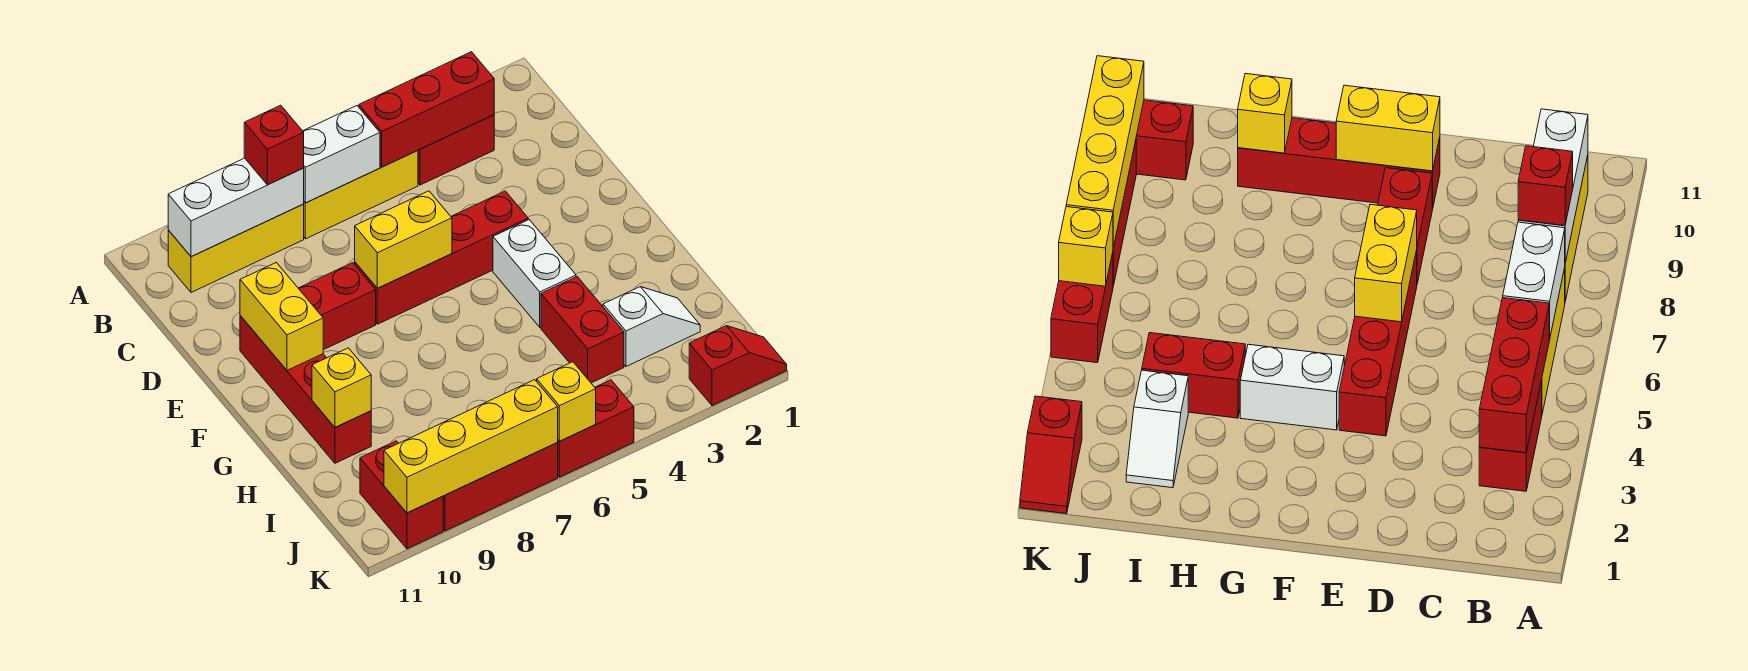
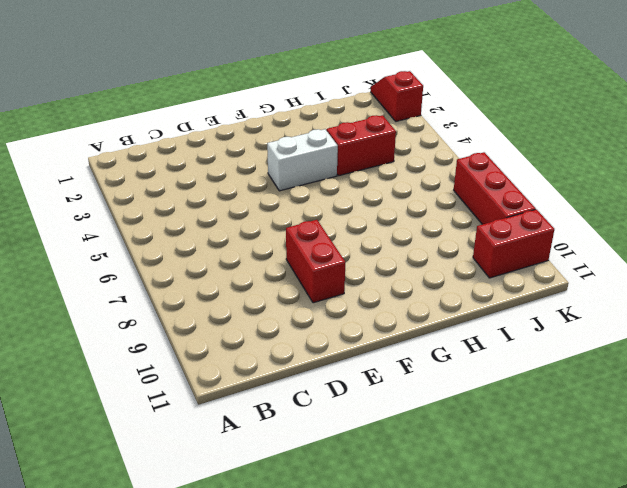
none -> red 1x2 brick [418,115,494,185]
none -> yellow 1x3 brick [304,151,418,239]
none -> yellow 1x3 brick [168,204,304,292]

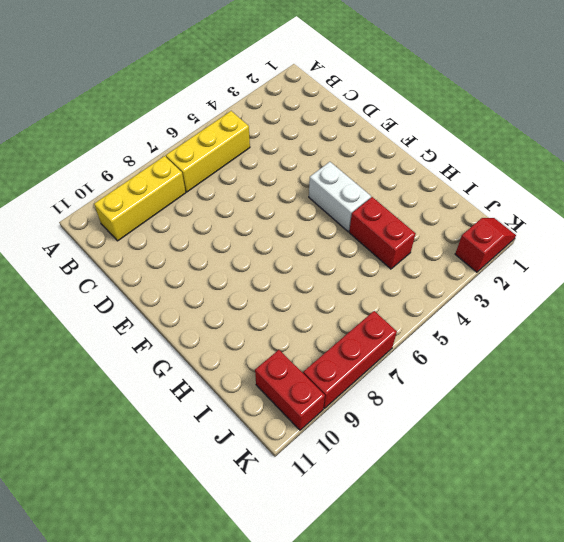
none -> red 1x2 brick [418,115,494,185]
none -> red 1x4 brick [355,191,528,324]
none -> red 1x2 brick [298,263,376,350]

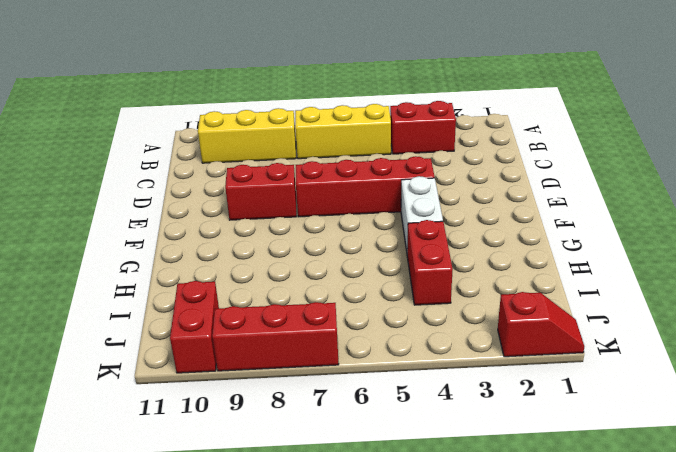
none -> red 1x4 brick [240,316,371,463]
none -> white 1x2 slope [603,287,700,366]
none -> red 1x2 brick [558,380,634,477]

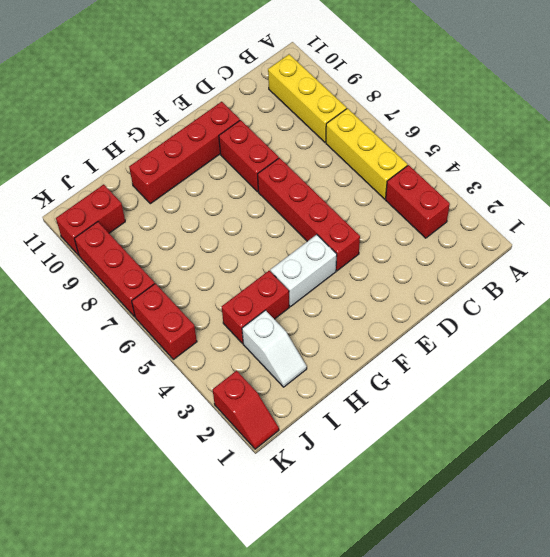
none -> red 1x3 brick [359,52,494,167]
none -> white 1x2 brick [303,106,380,203]
none -> white 1x3 brick [168,158,304,256]

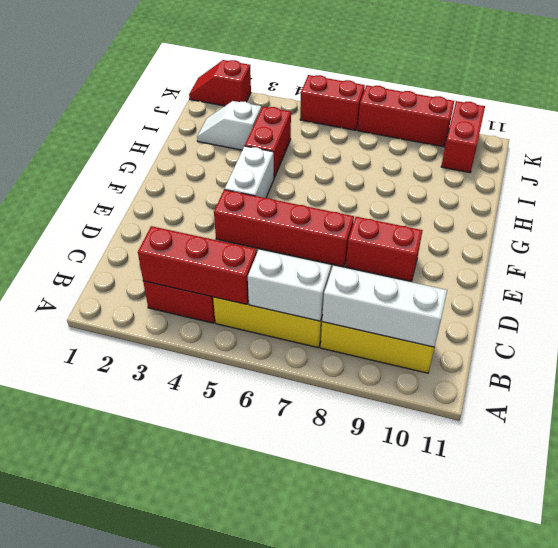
none -> red 1x4 brick [240,316,371,463]
none -> yellow 1x2 brick [355,191,452,288]
none -> yellow 1x2 brick [240,263,323,370]

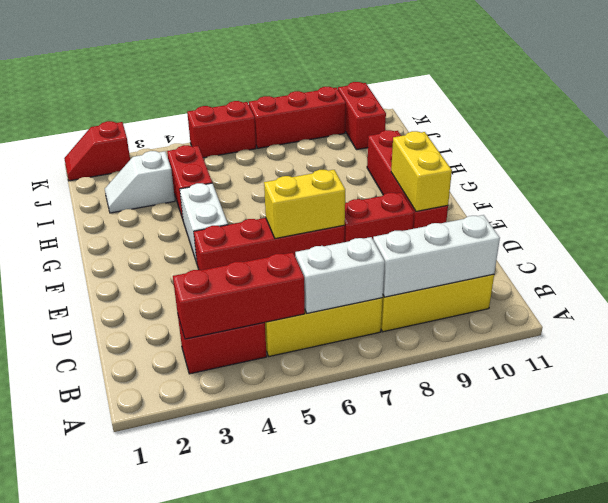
none -> yellow 1x1 brick [312,348,371,427]
none -> yellow 1x1 brick [537,362,596,441]
none -> yellow 1x4 brick [384,380,558,513]

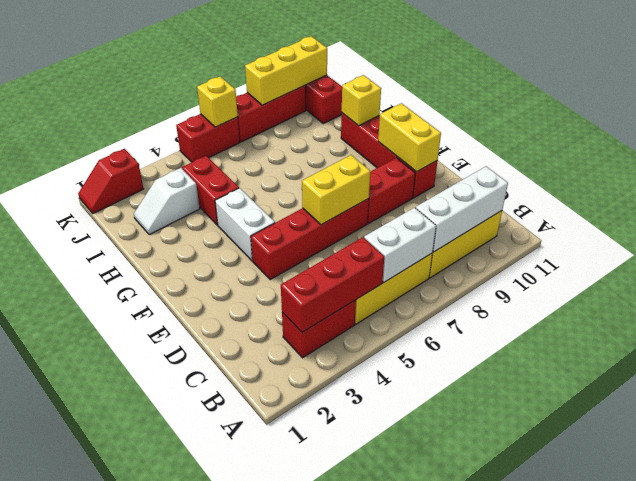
yellow 1x3 brick [245,36,327,105] -> yellow 1x4 brick [384,380,558,513]
none -> red 1x1 brick [244,105,304,185]

